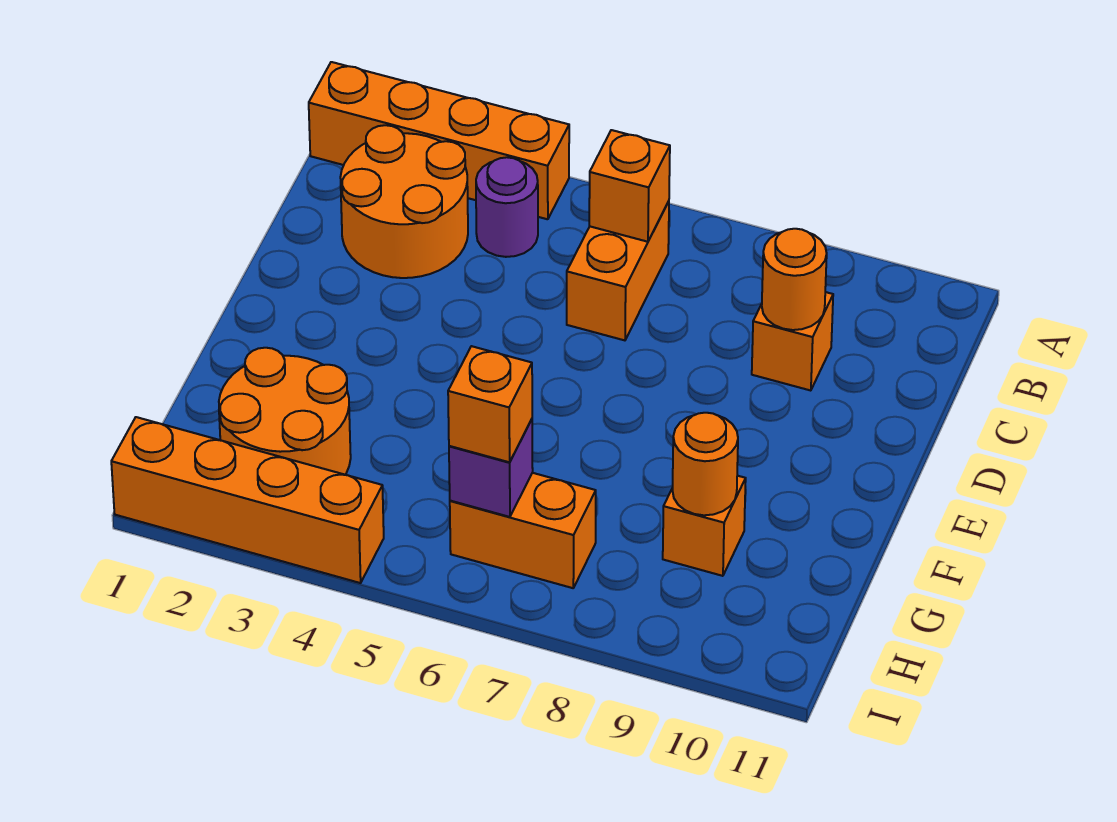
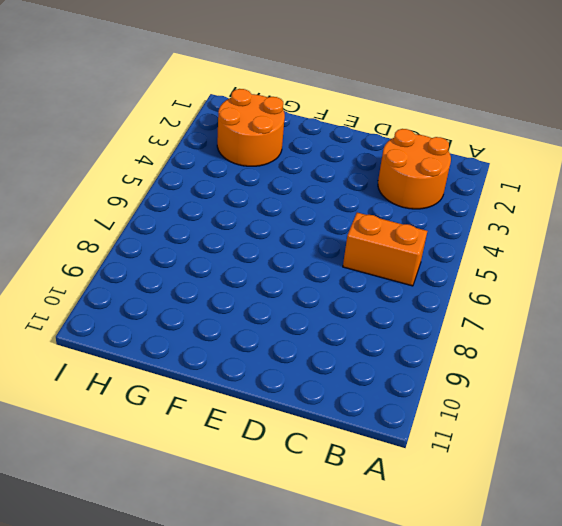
none -> orange 1x4 brick [309,62,569,219]
none -> purple 1x1 round brick [476,157,538,257]
none -> orange 1x1 brick [752,292,833,391]

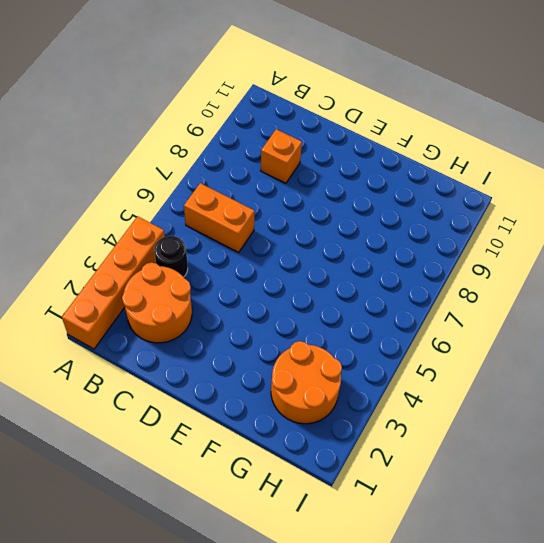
black 1x1 round brick [154,236,188,277] -> purple 1x1 round brick [476,157,538,257]
none -> orange 1x1 brick [663,476,746,576]
none -> orange 1x2 brick [450,473,596,588]
none -> orange 1x4 brick [111,417,384,583]

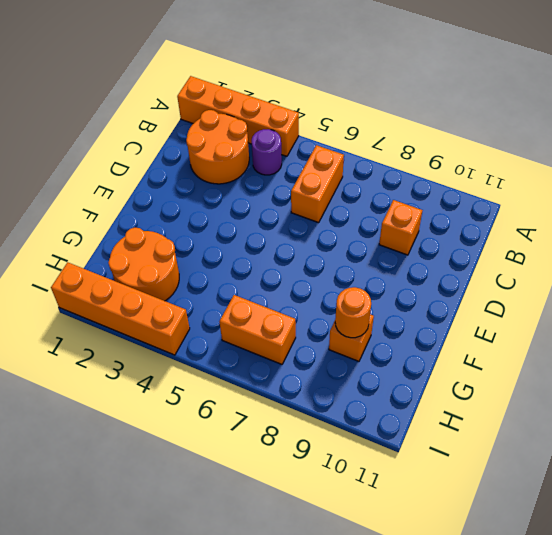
none -> orange 1x1 brick [589,130,670,242]
none -> orange 1x1 round brick [762,229,827,330]
none -> purple 1x1 brick [449,419,533,517]

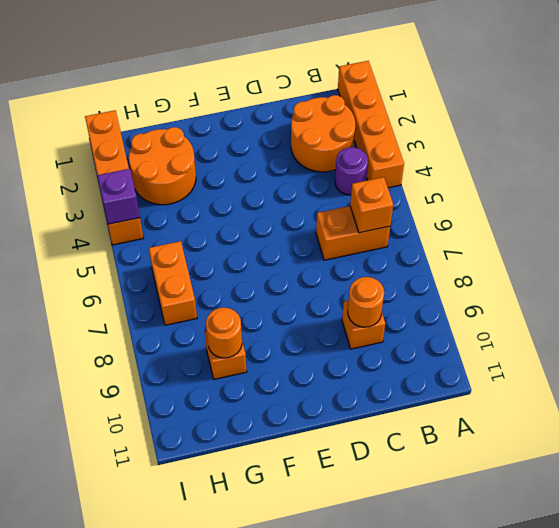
purple 1x1 brick [97,169,140,224] -> purple 1x1 brick moved to [449,419,533,517]
none -> orange 1x1 brick [448,346,532,462]

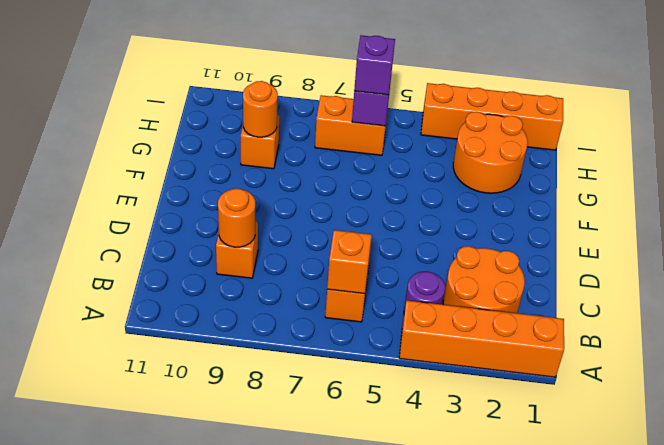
purple 1x1 brick [354,35,395,95] -> orange 1x1 brick [448,346,532,462]

